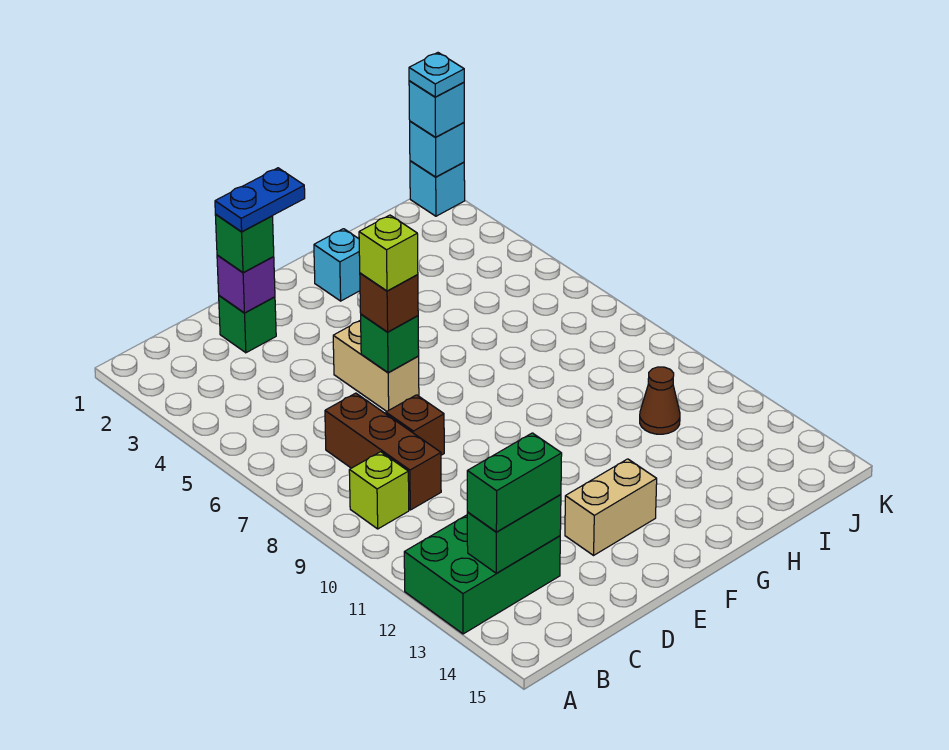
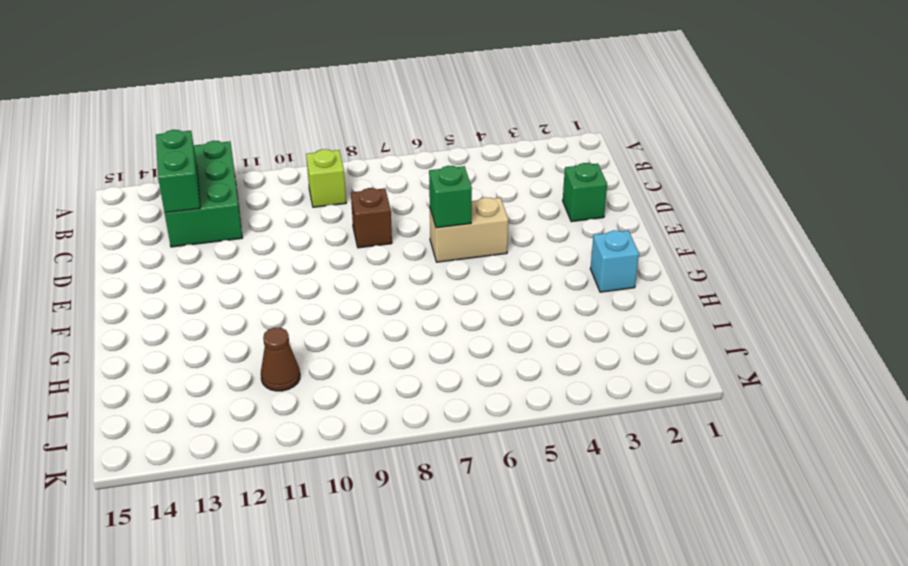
none -> brown 1x3 brick [325,393,441,510]
none -> tan 1x2 brick [565,459,657,555]
none -> cyan 1x1 brick [410,161,465,216]

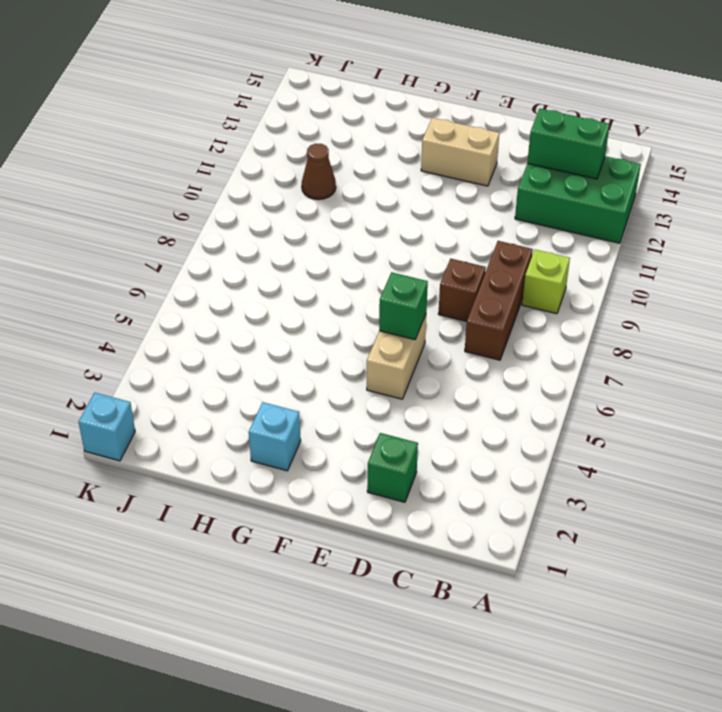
none -> purple 1x1 brick [217,255,275,313]
none -> cyan 1x1 brick [410,121,464,177]
none -> green 1x2 brick [467,433,562,532]

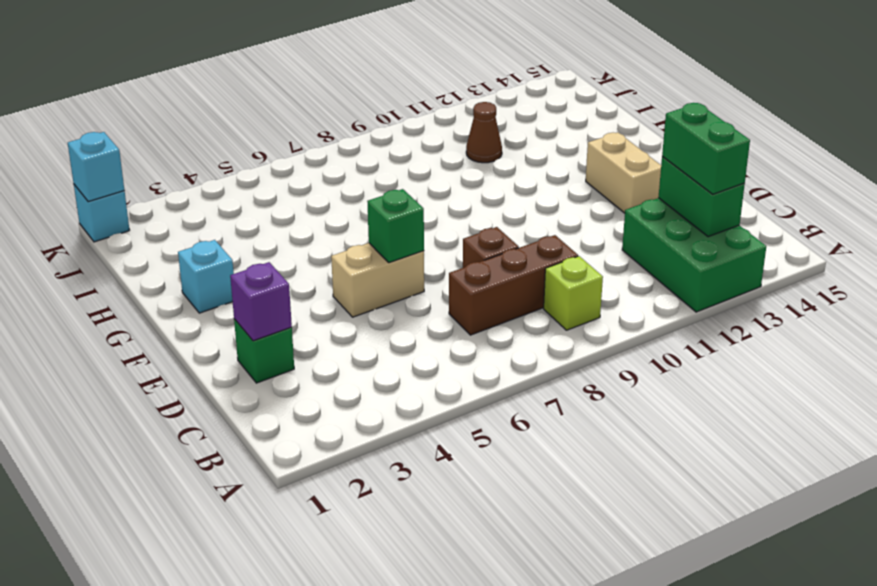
none -> green 1x1 brick [215,215,274,273]
none -> brown 1x1 brick [360,273,418,332]
none -> cyan 1x1 brick [409,81,464,137]

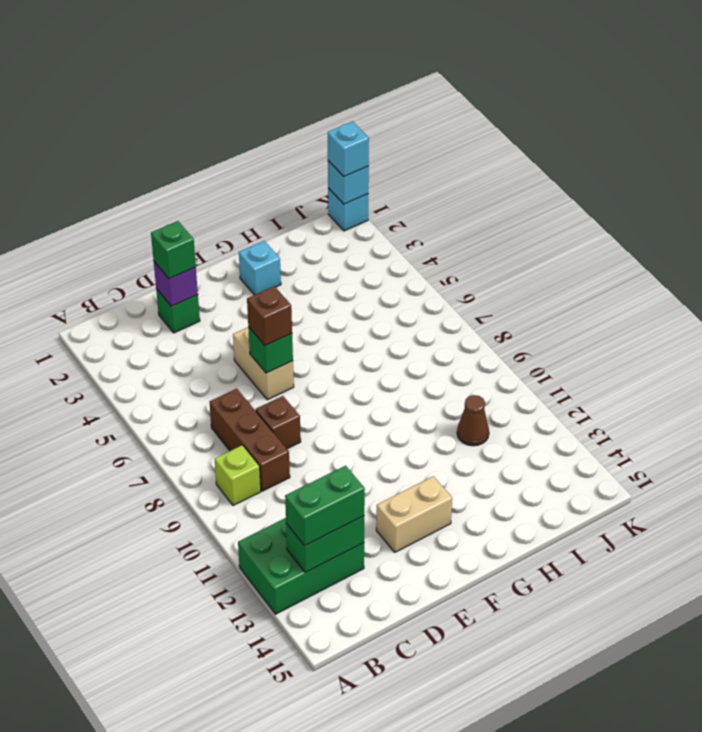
none -> blue 1x2 plate [215,168,305,232]
none -> lime 1x1 brick [359,215,418,291]
none -> cyan 1x1 plate [409,53,464,97]

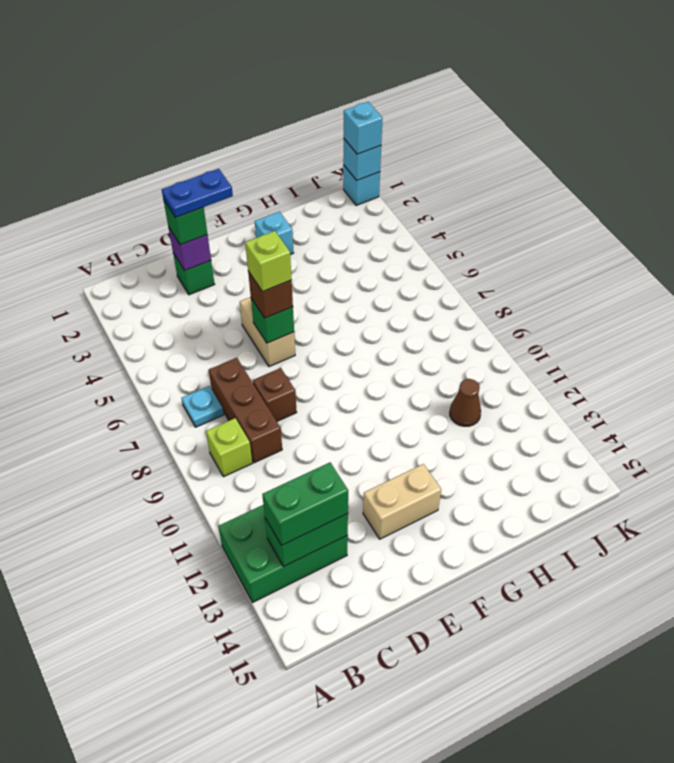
cyan 1x1 plate [182,386,224,427] -> cyan 1x1 plate moved to [409,53,464,97]

